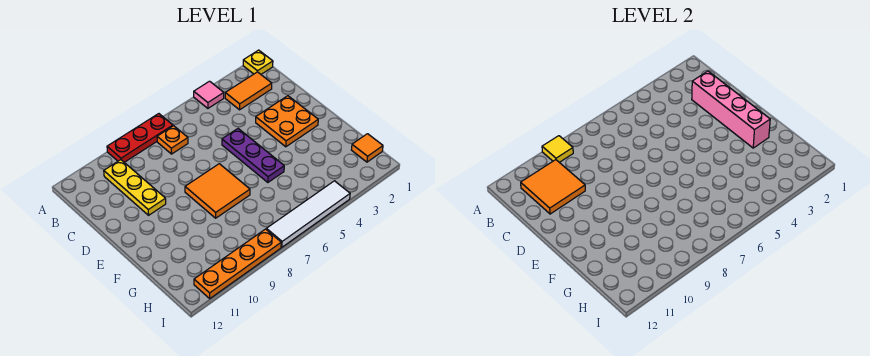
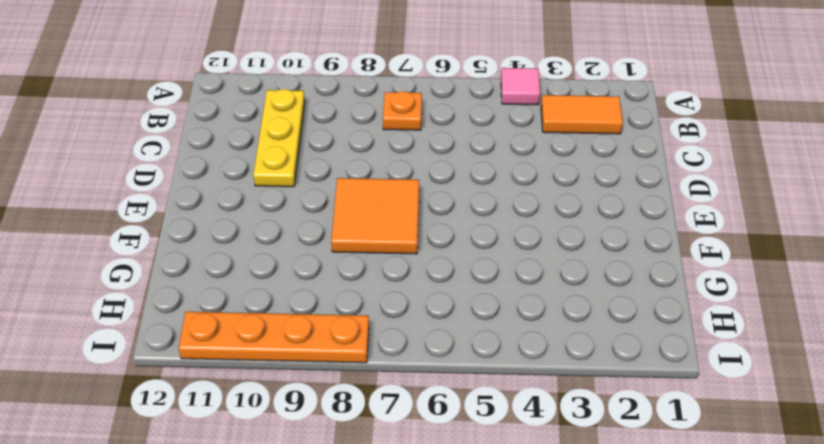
none -> yellow 1x1 plate [243,50,273,74]
none -> red 1x3 plate [107,114,173,162]
none -> orange 2x2 plate [256,96,318,147]

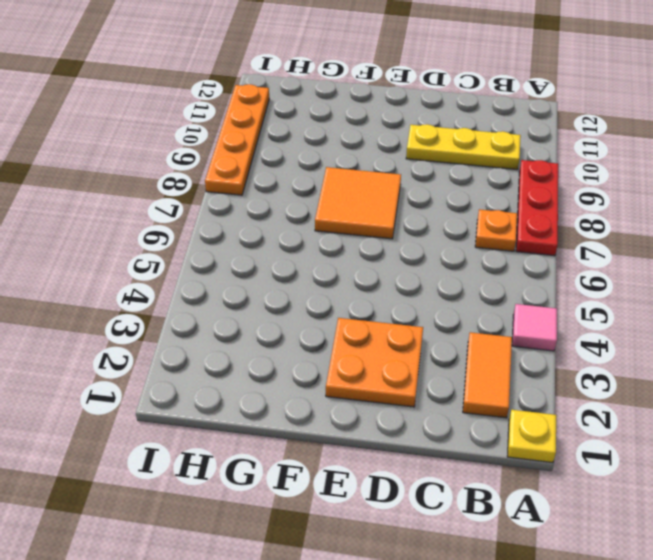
none -> purple 1x3 plate [222,129,284,182]
none -> orange 1x1 tile [352,134,383,162]
none -> white 1x4 tile [266,181,350,247]

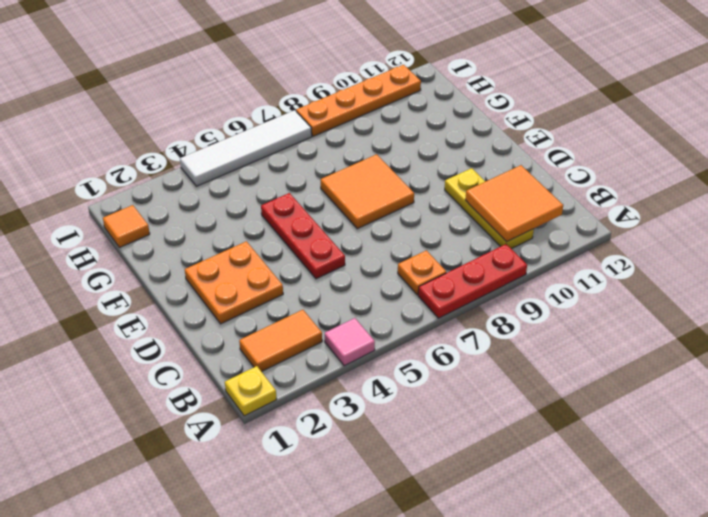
red 1x3 plate [261,193,345,279] -> purple 1x3 plate [222,129,284,182]
none -> yellow 1x1 tile [542,136,573,162]
none -> pink 1x4 brick [692,71,770,148]

